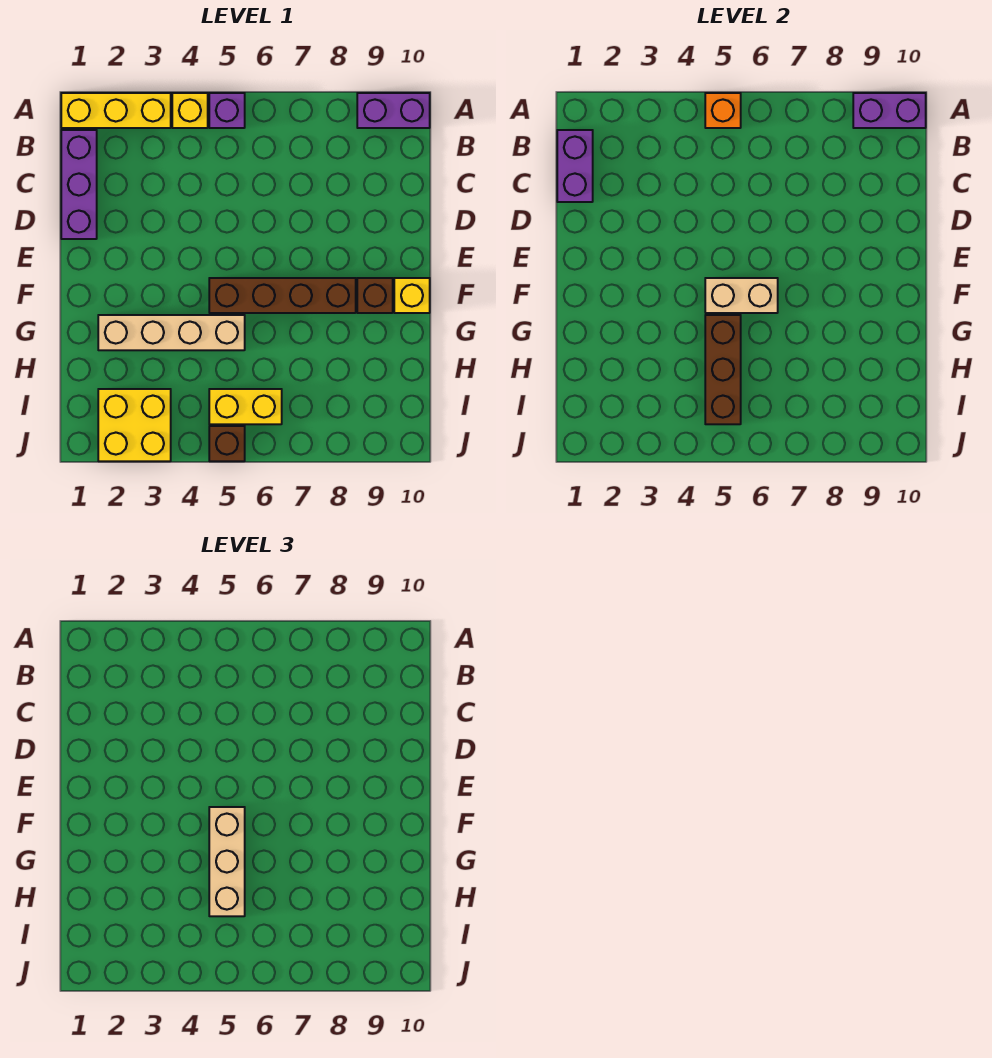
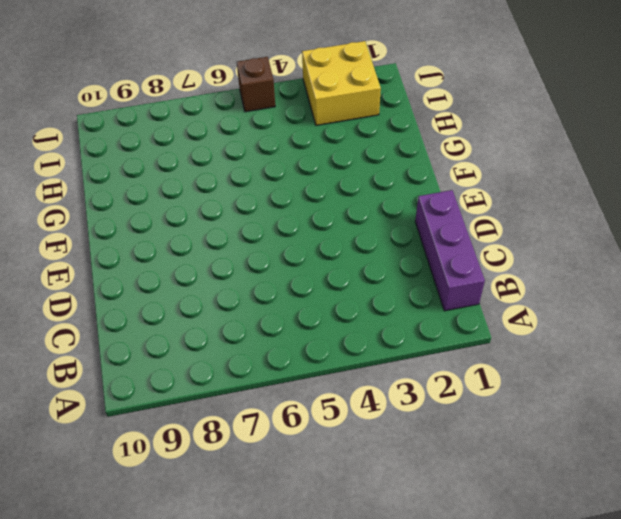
none -> yellow 1x3 brick [61,93,171,128]
none -> yellow 1x1 brick [172,93,208,128]
none -> purple 1x1 brick [209,93,245,128]

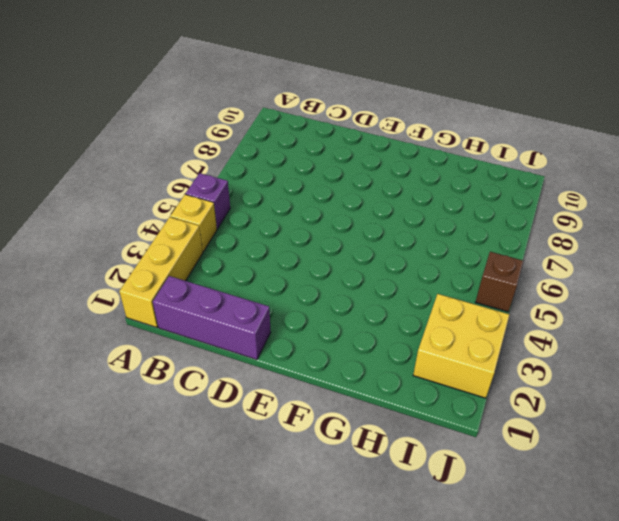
none -> purple 1x2 brick [357,93,430,128]
none -> brown 1x4 brick [209,278,356,313]
none -> brown 1x1 brick [357,278,393,313]

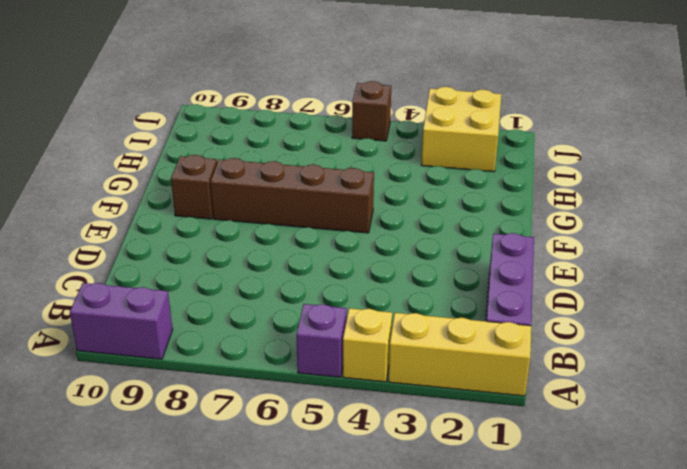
none -> yellow 1x1 brick [394,278,430,313]
none -> tan 1x4 brick [98,315,245,350]
none -> yellow 1x2 brick [209,389,282,424]

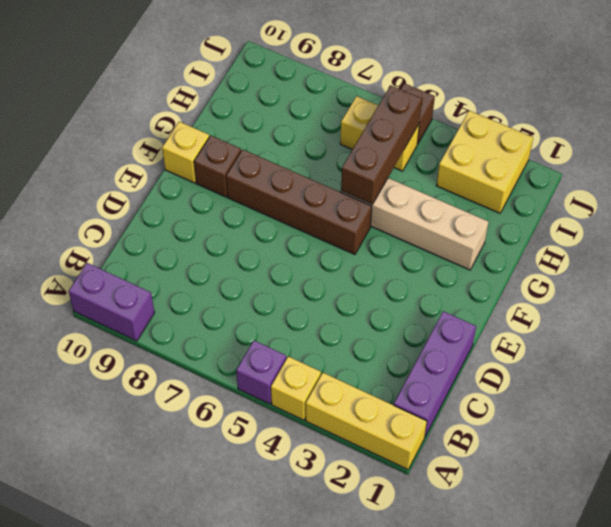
none -> orange 1x1 brick [705,93,741,128]
none -> purple 1x2 brick [853,93,926,128]
none -> purple 1x2 brick [557,130,593,202]

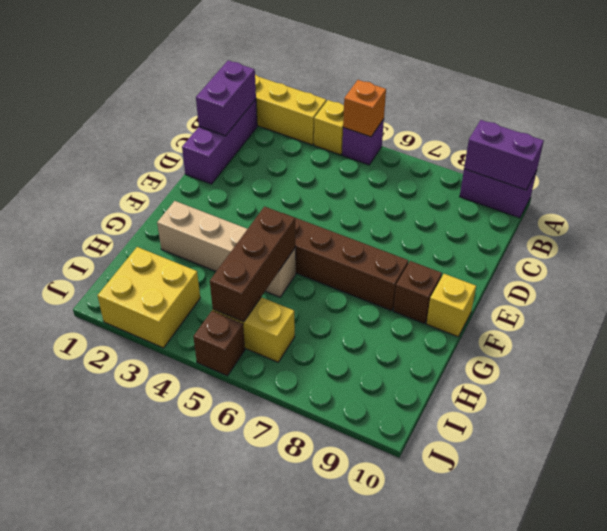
none -> tan 1x2 brick [705,278,778,313]
none -> tan 1x3 brick [209,807,245,916]

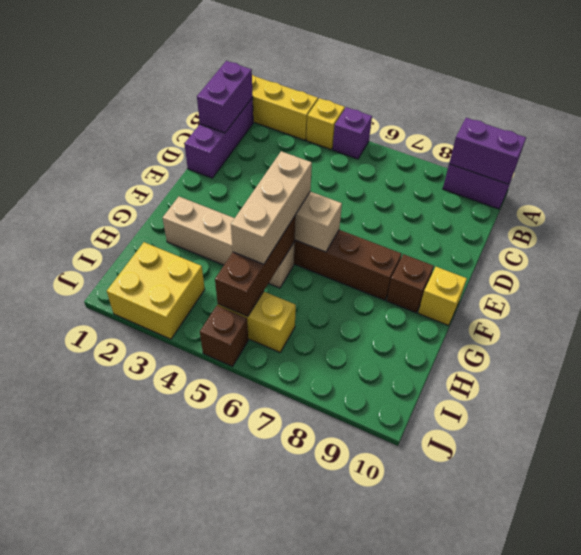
none -> orange 1x1 brick [705,93,741,128]

